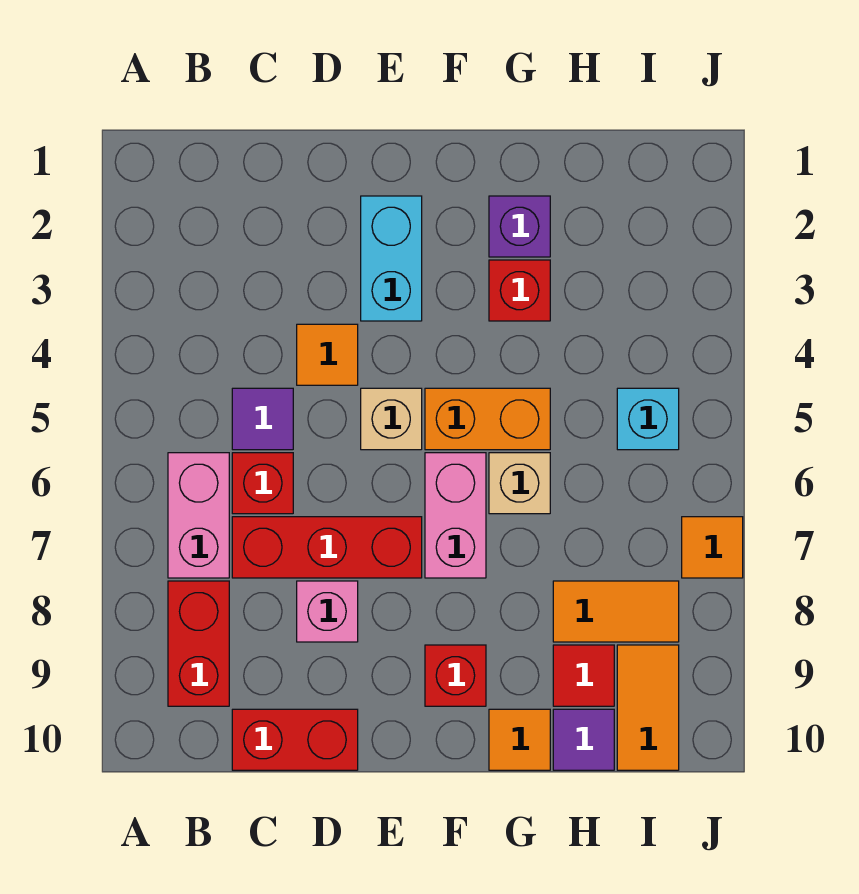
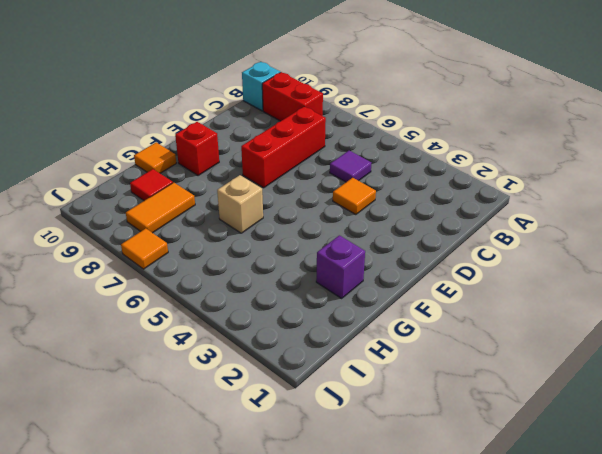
cyan 1x1 brick [242,62,280,111] -> cyan 1x1 brick moved to [617,388,679,450]
none -> pink 1x2 brick [168,453,229,578]
none -> red 1x1 brick [232,453,293,514]
none -> red 1x2 brick [232,709,358,770]

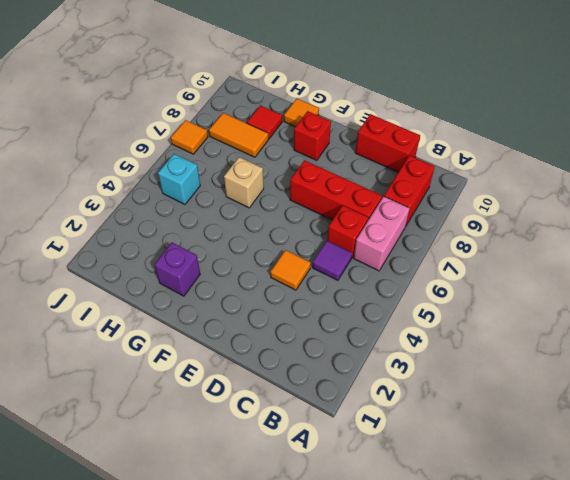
none -> pink 1x1 brick [297,581,358,642]
none -> cyan 1x2 brick [361,196,422,321]
none -> tan 1x1 brick [361,388,422,450]

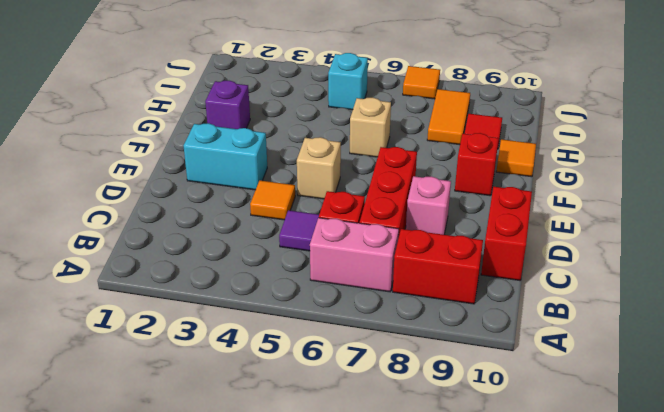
none -> orange 1x2 brick [425,388,550,450]
none -> pink 1x2 brick [425,453,486,578]
none -> red 1x1 brick [489,260,550,321]

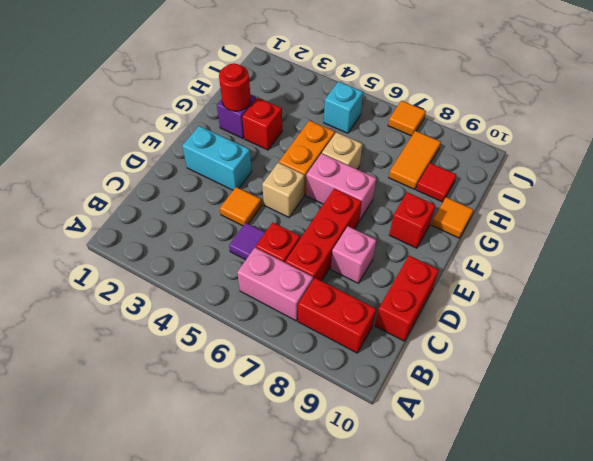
red 1x1 round brick [219,63,251,111] -> none
none -> purple 1x1 tile [553,709,614,770]
none -> orange 1x2 tile [617,645,679,770]

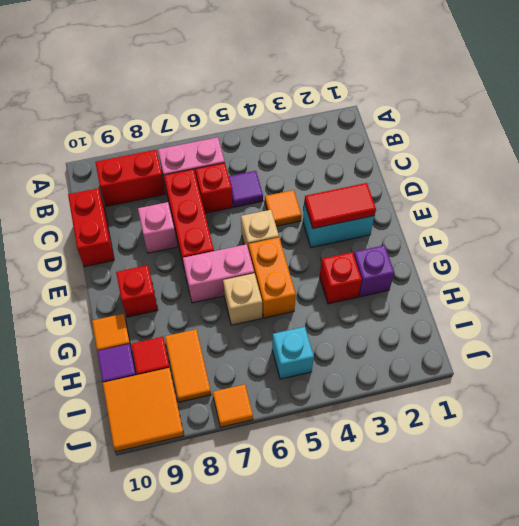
red 1x2 tile [304,183,376,229] -> none
orange 2x2 tile [103,368,184,452] -> orange 1x2 tile [617,645,679,770]

